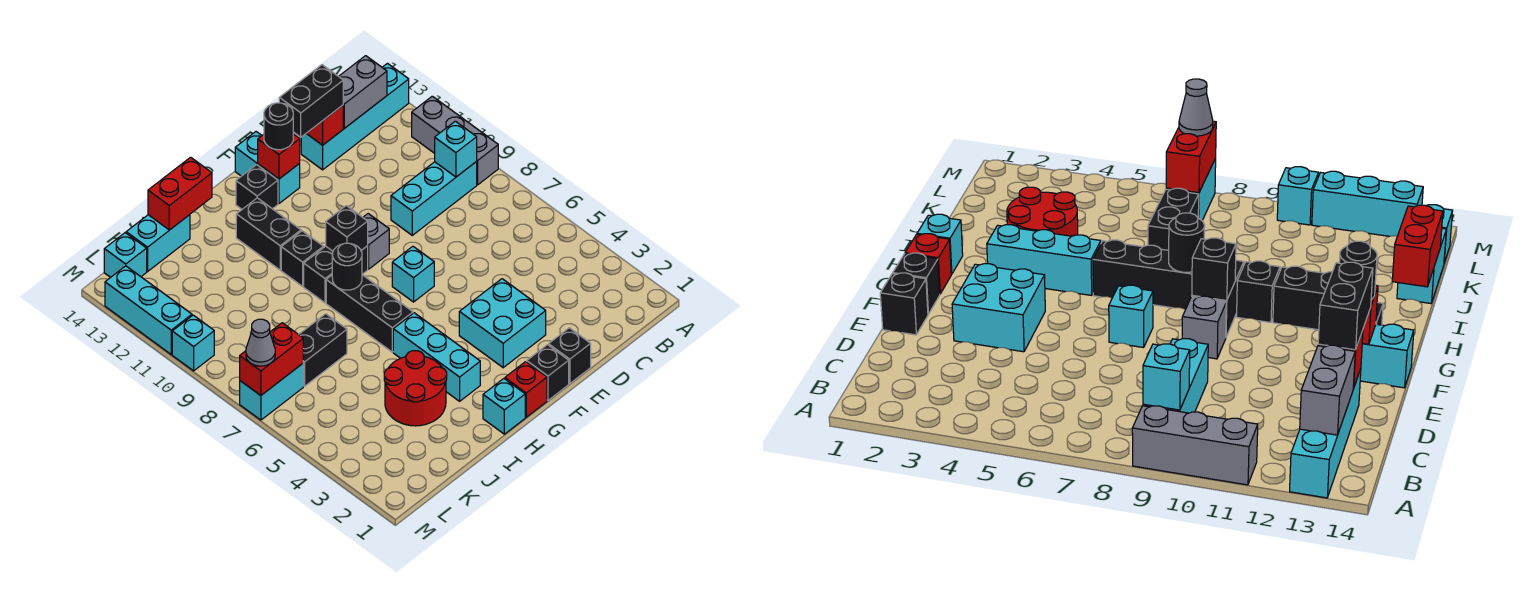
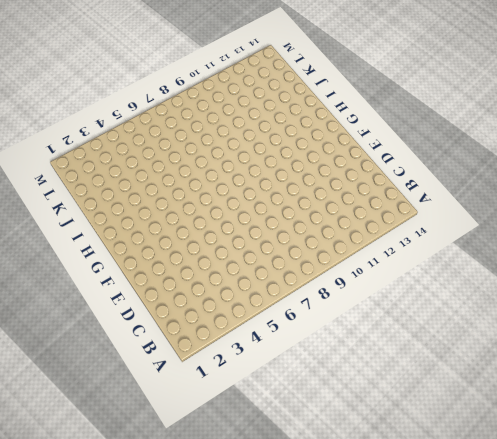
none -> grey 1x3 brick [412,96,498,185]
none -> cyan 1x4 brick [301,64,409,170]
none -> cyan 1x3 brick [391,162,477,235]
none -> black 1x1 brick [549,328,591,384]

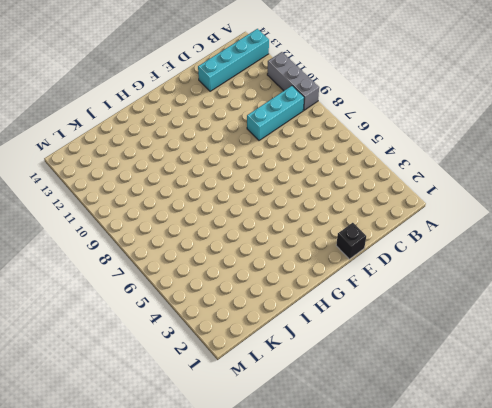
none -> cyan 2x2 brick [459,279,546,368]
none -> black 1x1 brick [527,345,569,400]
none -> cyan 1x1 brick [392,246,434,302]
none -> grey 1x1 brick [363,214,389,269]

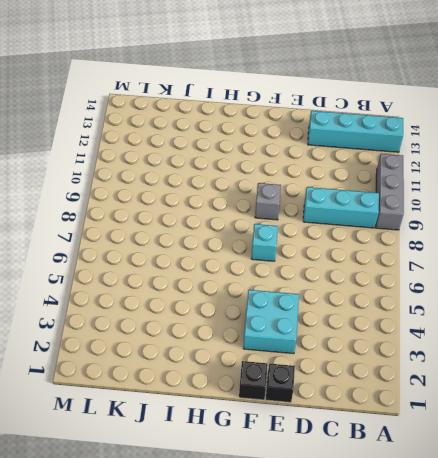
none -> cyan 1x2 brick [235,132,300,203]
none -> red 1x1 brick [505,362,547,417]
none -> black 1x2 brick [304,246,368,303]
none -> black 1x1 brick [236,165,278,209]

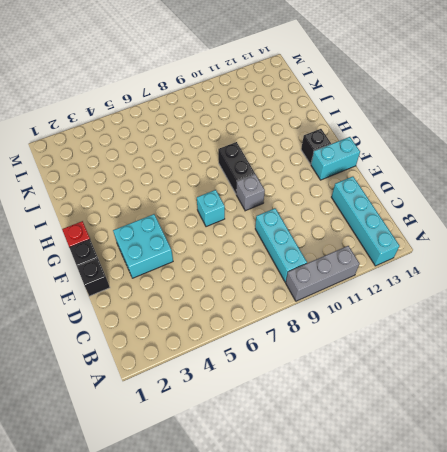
none -> cyan 1x1 brick [483,379,525,434]
none -> cyan 1x3 brick [393,313,480,401]
none -> black 1x3 brick [326,275,413,352]
none -> black 1x1 brick [281,231,323,286]

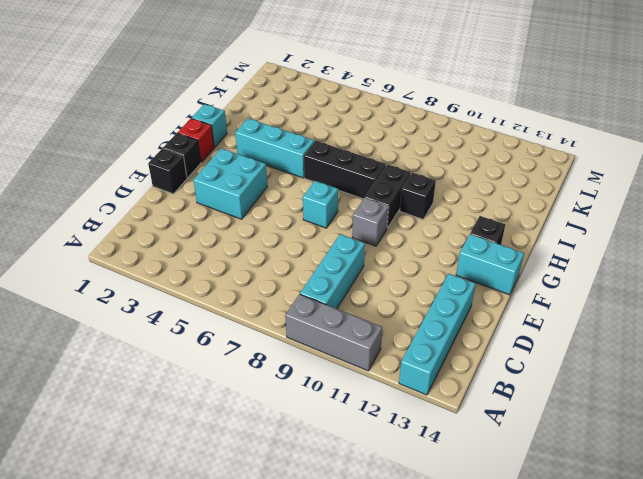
none -> black 1x2 brick [236,198,301,270]
none -> red 2x2 round brick [384,351,447,426]
none -> black 1x2 brick [299,314,347,386]
none -> cyan 1x2 brick [126,215,190,271]

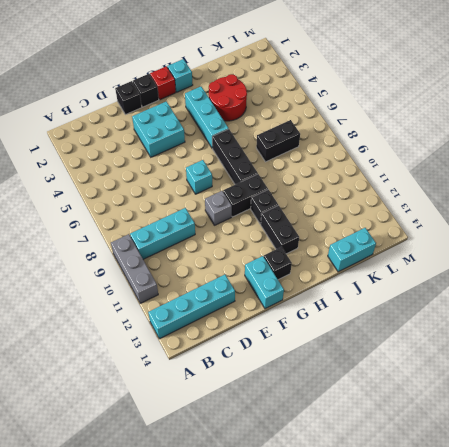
none -> cyan 1x2 brick [240,364,303,420]
none -> cyan 1x1 brick [104,233,147,277]
none -> cyan 1x1 brick [172,315,214,371]
none -> cyan 1x3 brick [105,266,192,354]

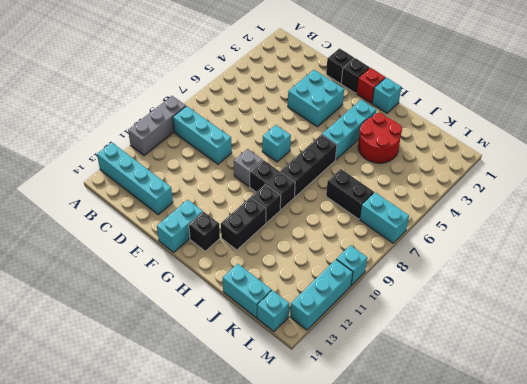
none -> cyan 1x1 brick [435,121,477,177]
none -> grey 1x2 brick [339,56,387,128]
none -> red 1x1 brick [306,105,343,145]
none -> red 1x1 brick [258,134,300,179]

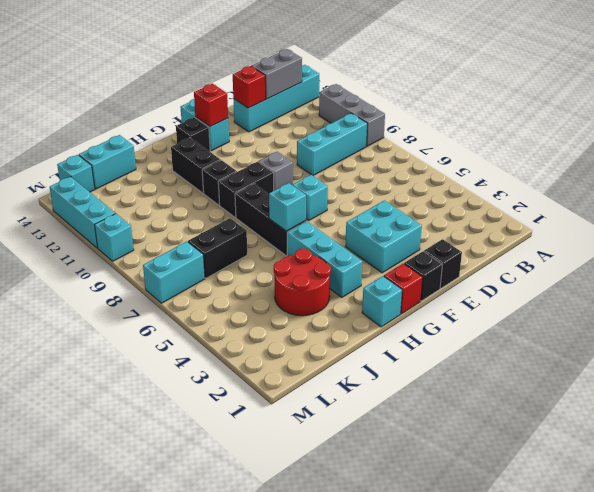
cyan 1x1 brick [269,183,306,231] -> cyan 1x1 brick moved to [435,121,477,177]
none -> black 1x1 brick [326,206,368,251]
none -> black 1x1 round brick [332,243,362,290]
none -> red 1x2 brick [148,157,212,230]
none -> red 1x2 brick [240,323,303,395]

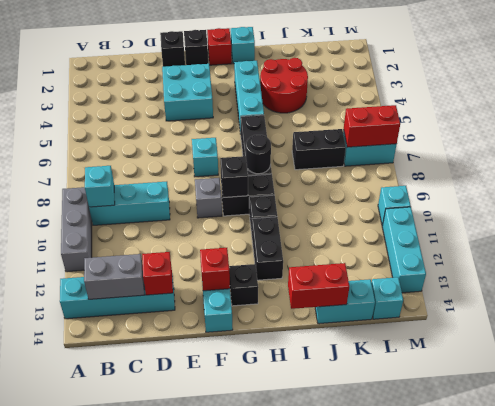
none -> black 1x2 brick [279,65,343,137]
none -> black 1x1 round brick [264,103,293,150]
none -> grey 1x1 cone [246,319,275,366]

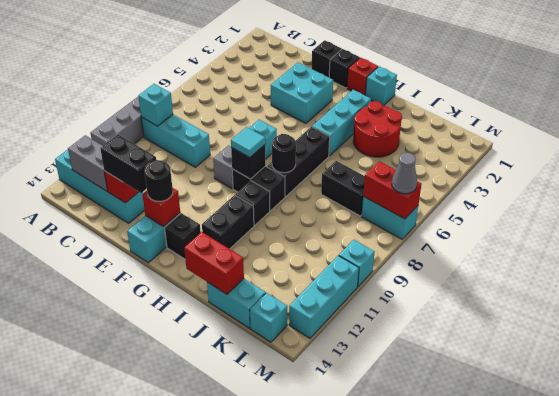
cyan 1x1 tile [231,127,265,158] -> none

